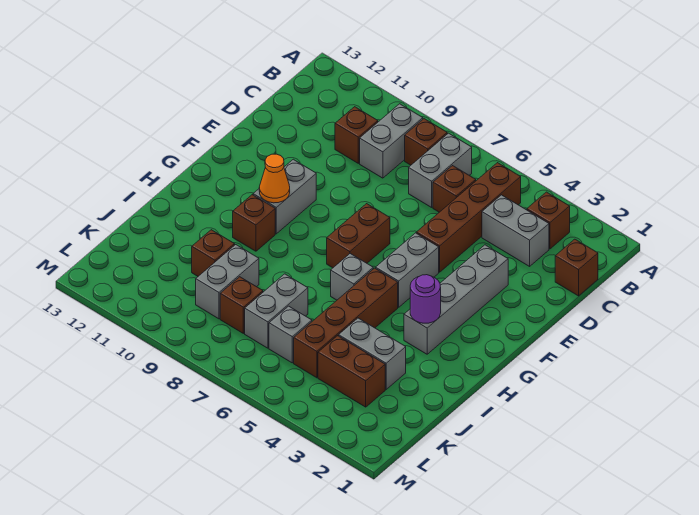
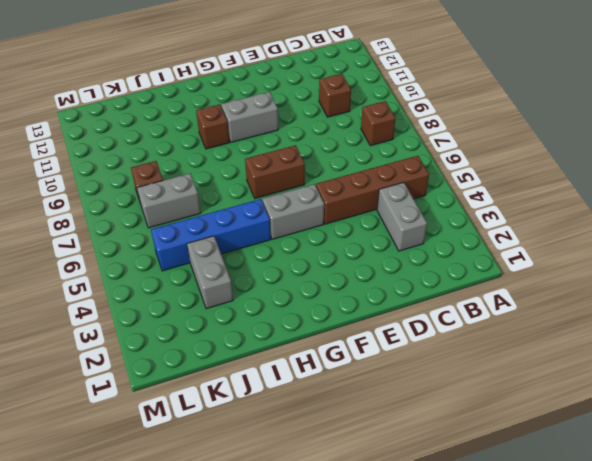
blue 1x4 brick [151,199,271,271] -> brown 1x4 brick [294,268,398,378]
none -> brown 1x1 brick [527,192,570,249]
none -> grey 1x2 brick [409,133,472,207]
none -> grey 1x2 brick [360,104,423,178]

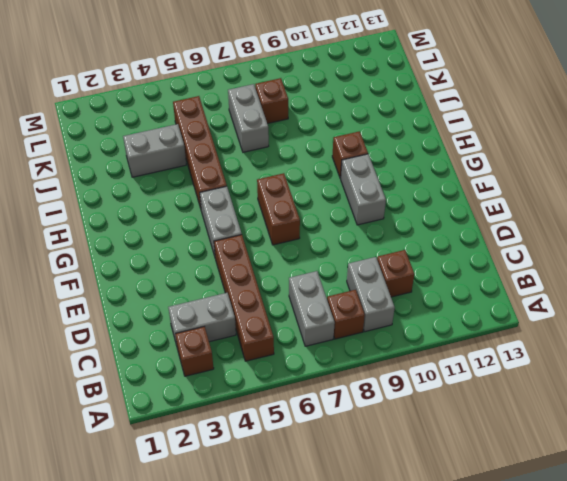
none -> brown 1x1 brick [555,239,598,296]
none -> brown 1x1 brick [433,166,476,212]
none -> grey 1x4 brick [404,245,508,354]

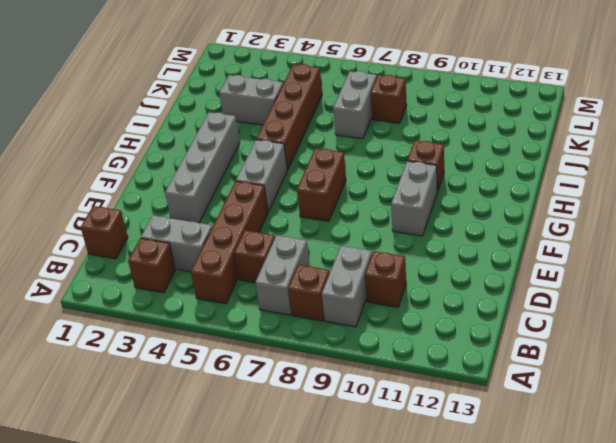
none -> grey 1x1 brick [331,254,373,300]
none -> grey 1x2 brick [196,245,259,319]
none -> brown 1x1 brick [192,230,235,276]

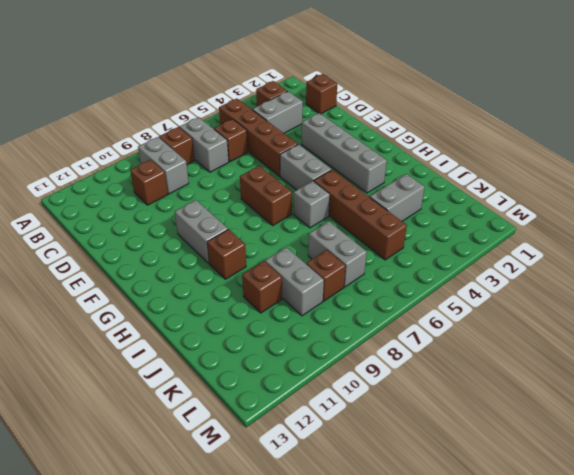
none -> brown 1x2 brick [318,336,385,407]
none -> grey 1x1 brick [269,306,312,363]
none -> orange 1x1 cone [259,154,290,203]

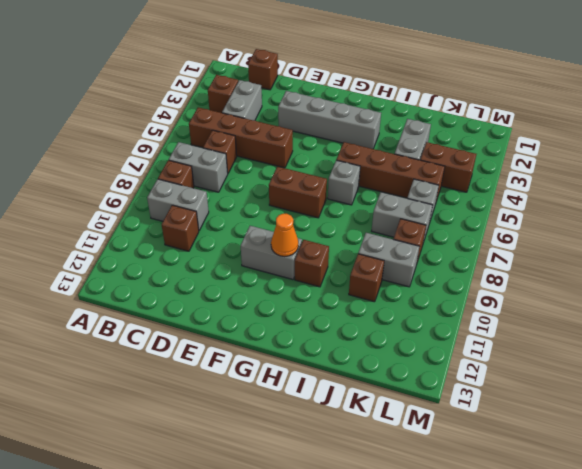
brown 1x2 brick [420,142,476,192] -> brown 1x2 brick turned to [318,336,385,407]
none -> grey 1x2 brick [376,233,439,307]
none -> purple 1x1 round brick [410,275,441,323]

